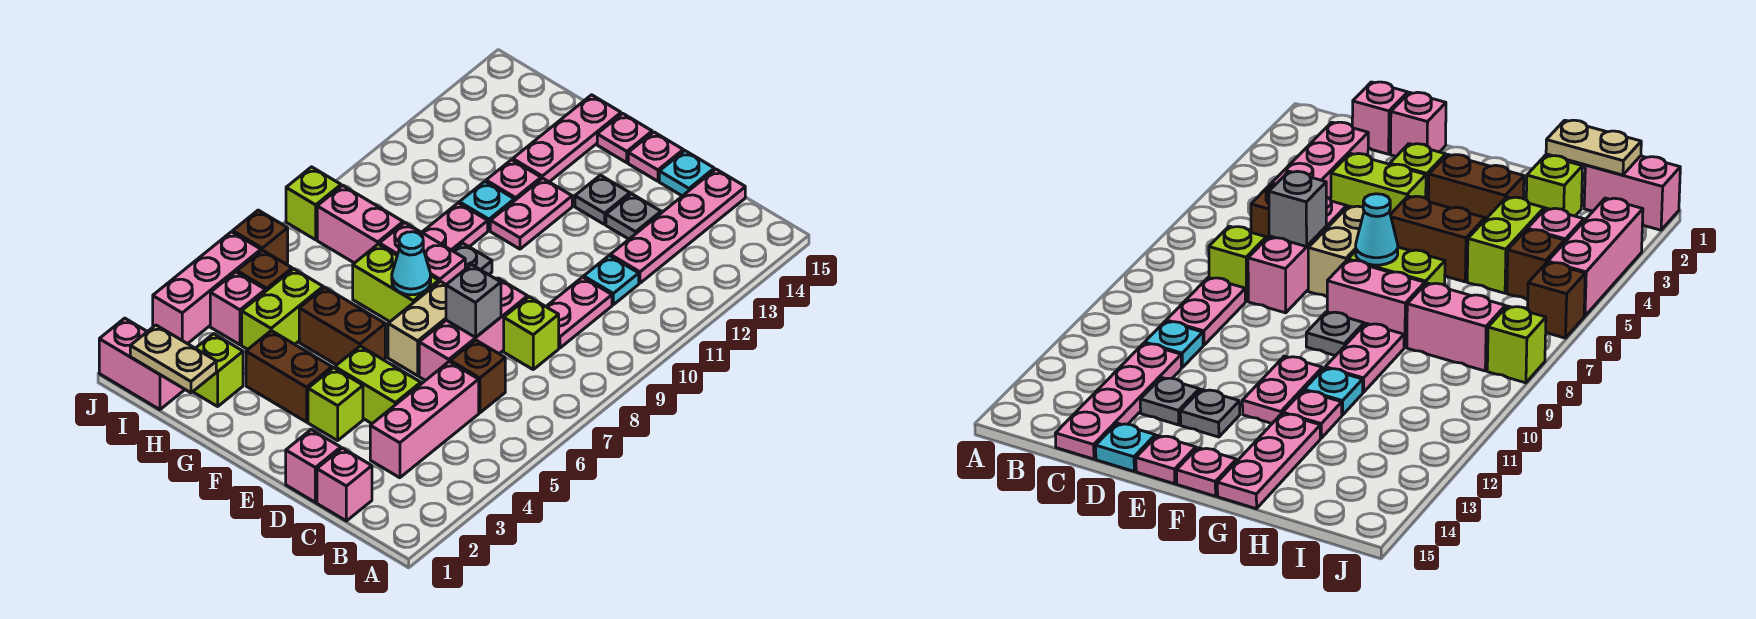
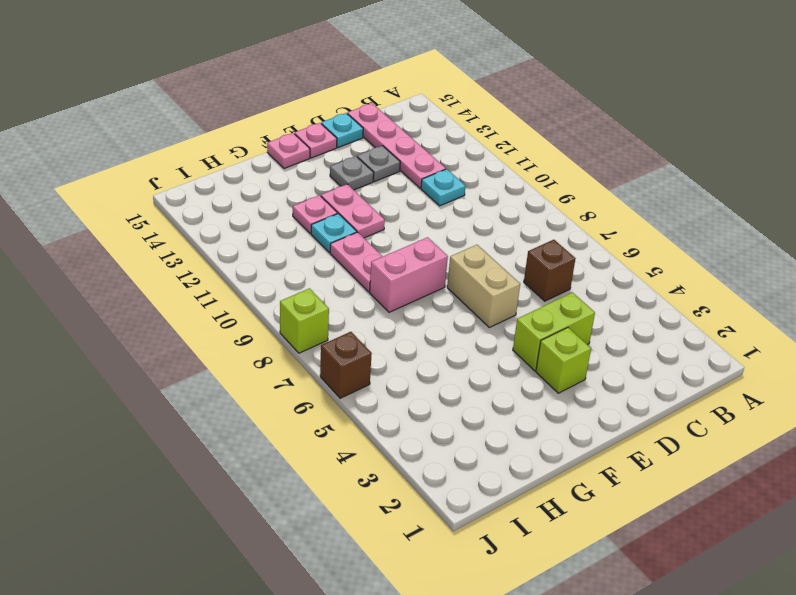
none -> pink 1x1 brick [317,448,372,521]
none -> pink 1x3 brick [370,362,479,478]
none -> lime 1x1 brick [504,297,559,369]
none -> pink 1x2 plate [546,277,612,348]

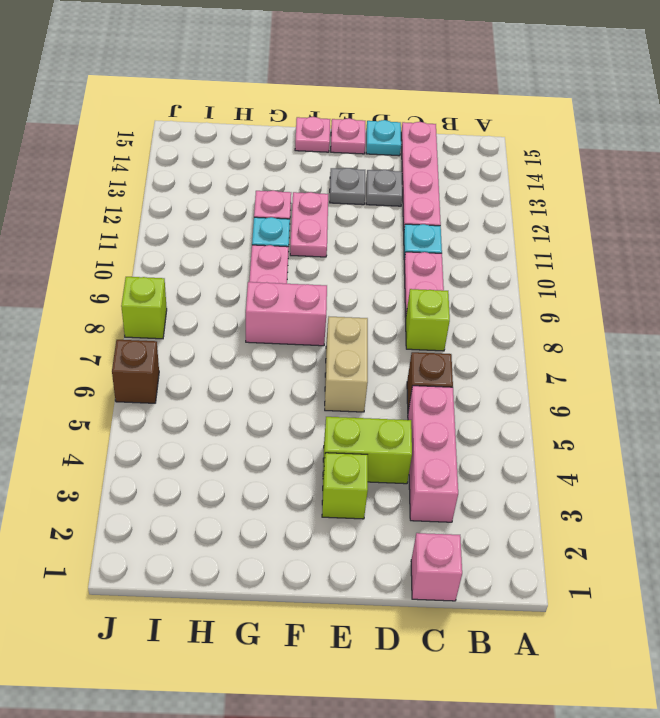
none -> pink 1x1 brick [286,430,341,502]
none -> pink 1x3 brick [419,278,528,381]
none -> brown 1x2 brick [246,331,332,422]
none -> brown 1x2 brick [299,287,385,365]

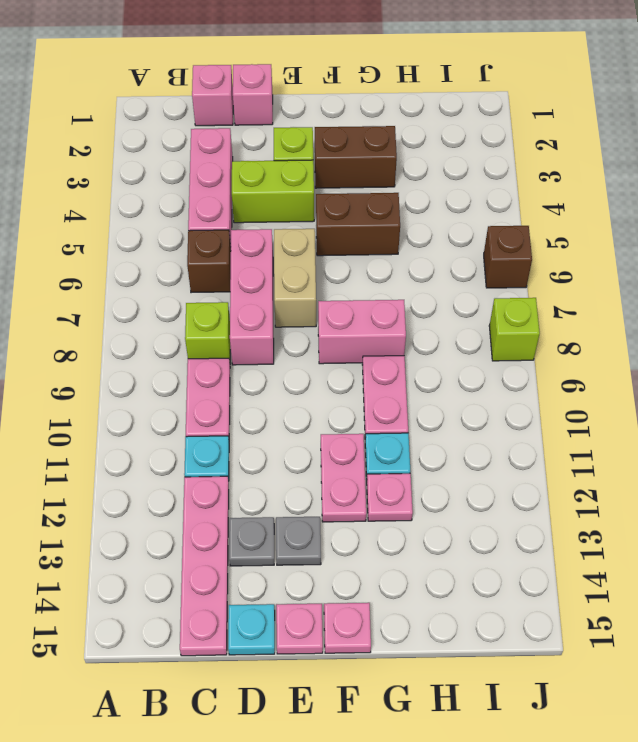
none -> lime 1x2 brick [353,244,439,322]
none -> grey 1x1 plate [453,243,492,275]
none -> pink 1x3 plate [513,95,621,182]
none -> lime 1x1 brick [193,334,243,406]

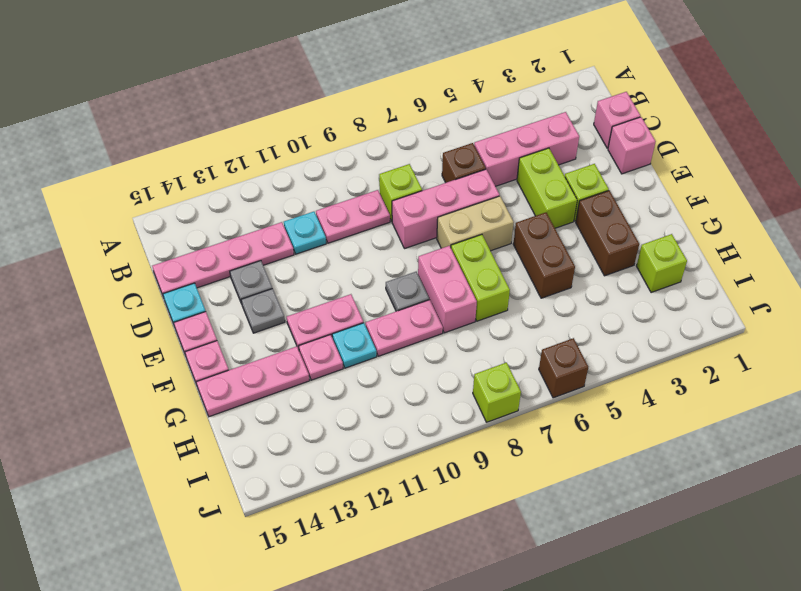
none -> lime 1x2 brick [242,269,323,350]
none -> pink 1x2 brick [317,185,403,263]
none -> pink 1x2 brick [99,318,185,410]
none -> pink 1x1 brick [210,272,265,345]

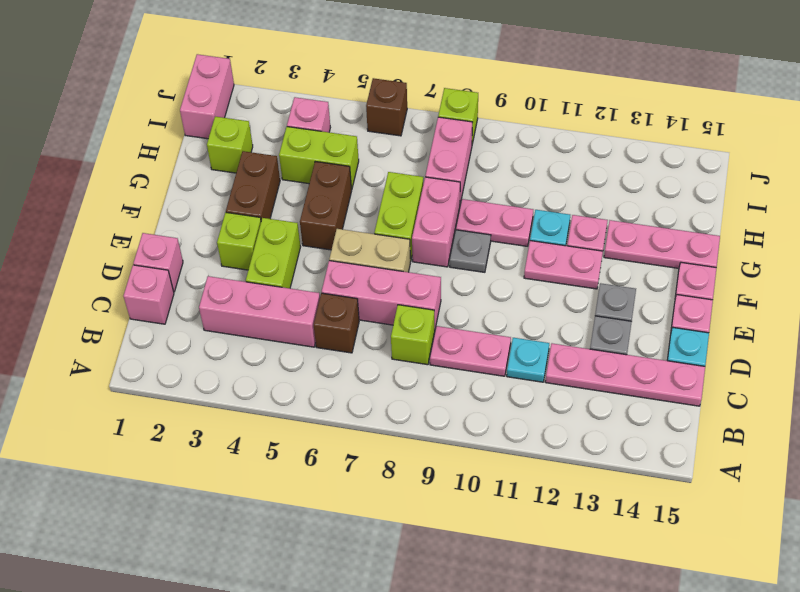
none -> brown 1x1 brick [237,250,292,291]
none -> pink 1x3 brick [153,232,261,344]
none -> grey 1x1 brick [446,265,501,337]
none -> cyan 1x1 cone [392,232,431,295]

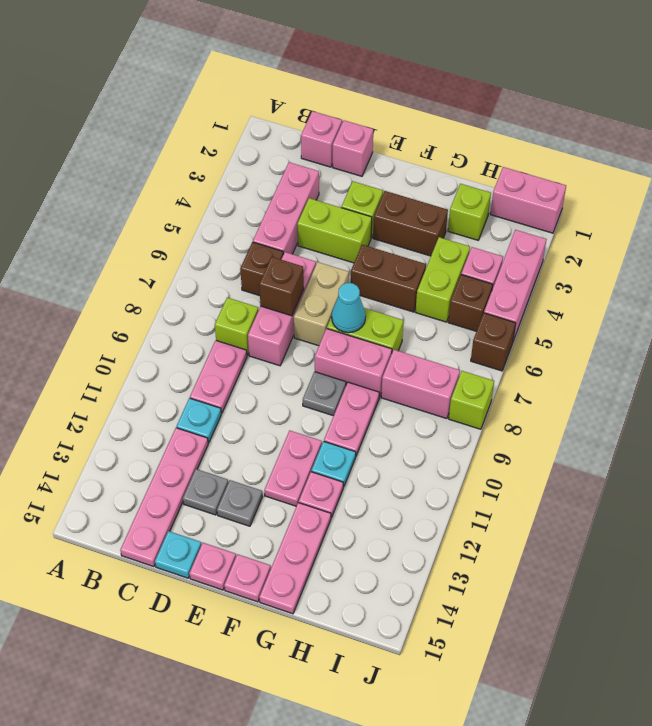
brown 1x1 brick [259,257,304,316] -> grey 1x1 brick [446,265,501,337]
none -> tan 1x2 plate [130,325,216,393]

